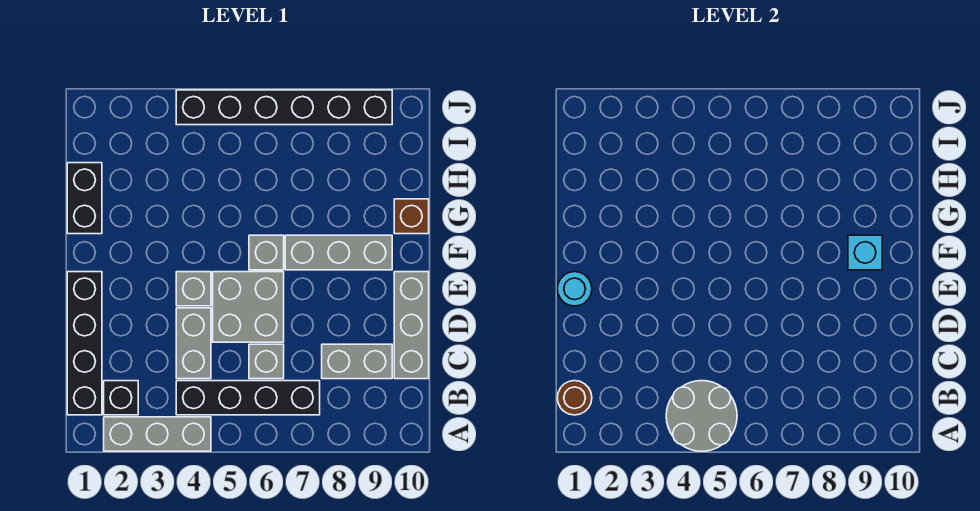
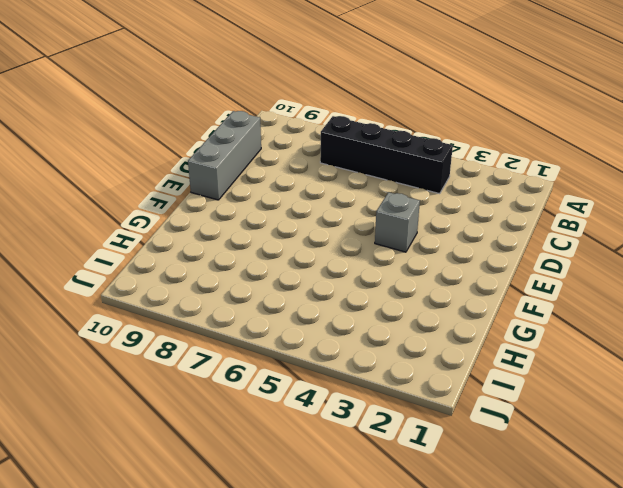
none -> grey 1x3 brick [104,417,211,451]
none -> black 1x4 brick [67,272,102,415]
none -> black 1x1 brick [104,381,138,415]

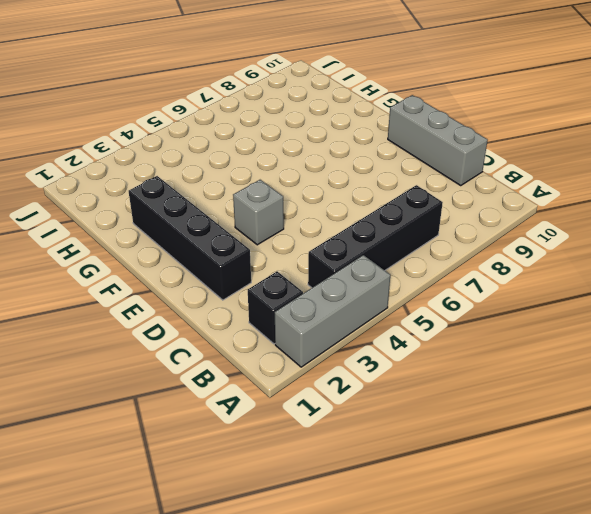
black 1x4 brick [129,176,251,300] -> black 1x4 brick moved to [67,272,102,415]
none -> grey 1x2 brick [176,308,211,379]
none -> grey 1x1 brick [249,344,284,379]
none -> grey 1x2 brick [322,344,392,379]

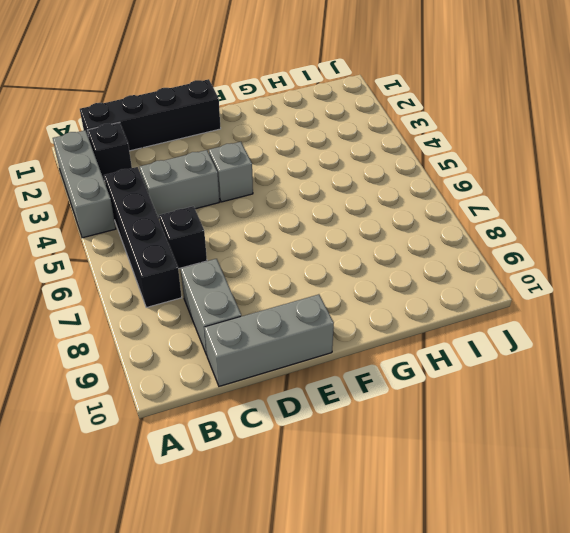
black 1x1 brick [159,206,207,269] -> grey 1x1 brick [249,344,284,379]
none -> grey 2x2 brick [213,272,284,342]
none -> grey 1x1 brick [249,235,284,270]
none -> grey 1x3 brick [285,235,392,270]

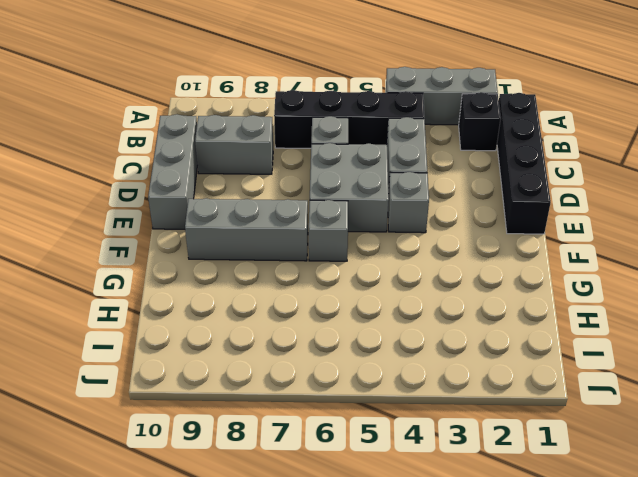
none -> black 1x2 brick [67,163,102,234]
none -> brown 1x1 brick [394,199,429,234]
none -> black 1x6 brick [176,90,392,125]

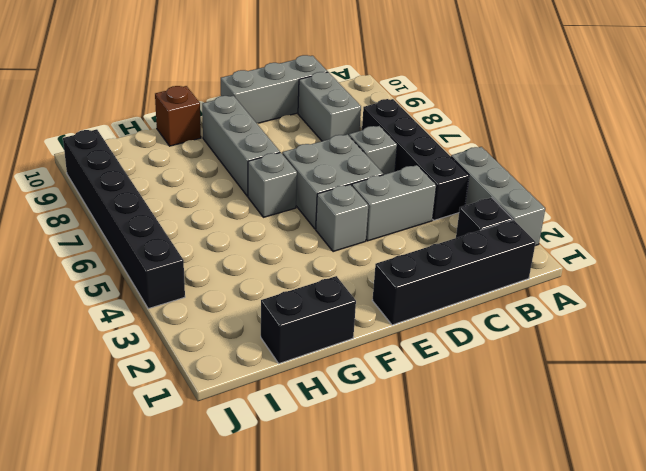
none -> grey 2x2 round brick [666,381,737,451]
none -> brown 1x1 round brick [557,381,592,415]
none -> cyan 1x1 round brick [557,272,592,306]

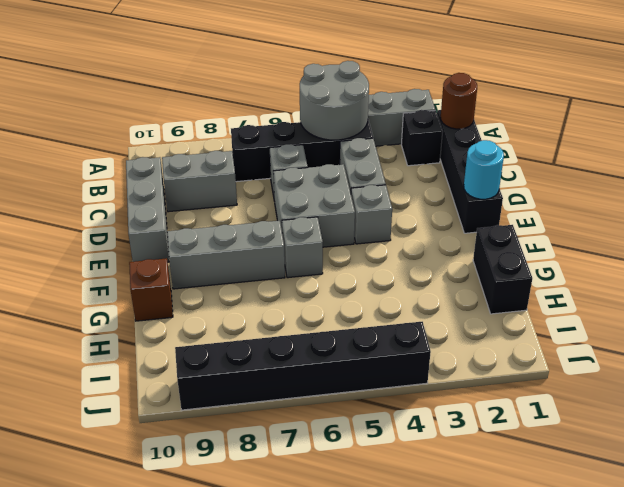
none -> cyan 1x1 brick [848,235,882,270]

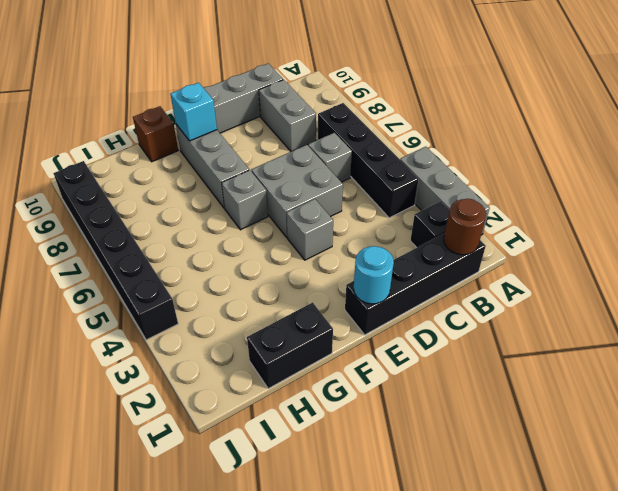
none -> grey 1x2 brick [176,308,211,379]
none -> grey 2x2 round brick [666,381,737,451]

